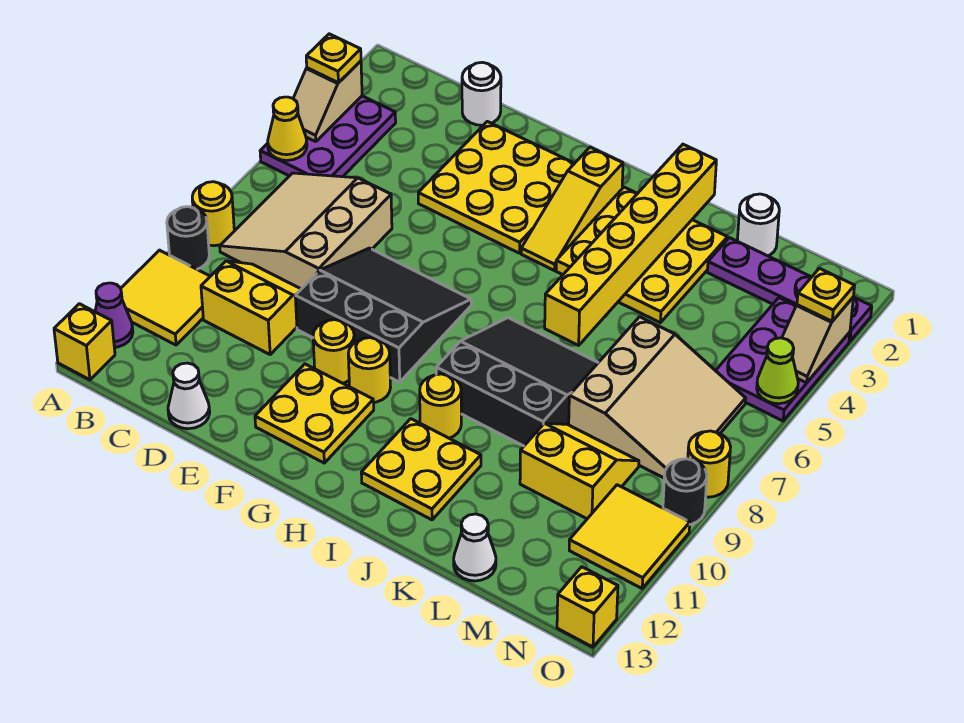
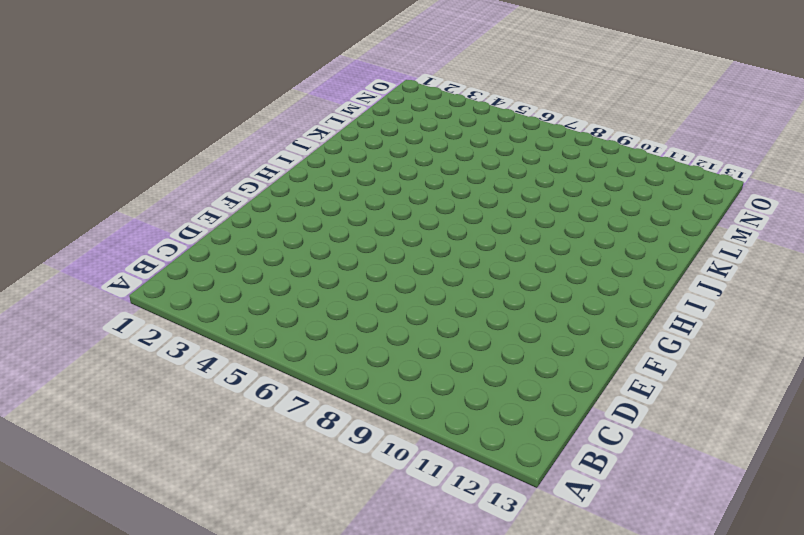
none -> purple 2x3 plate [260,96,396,177]
none -> yellow 1x1 round brick [192,182,234,246]
none -> black 1x1 round brick [167,207,209,269]
none -> yellow 2x2 tile [121,250,210,345]

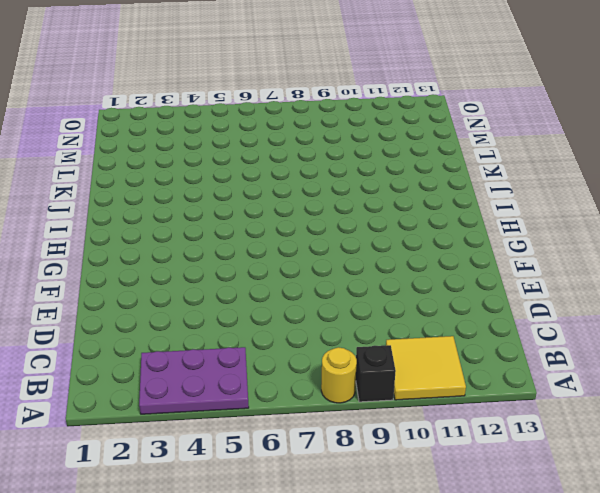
black 1x1 brick [356,345,396,402] -> black 1x1 round brick [167,207,209,269]
none -> purple 1x1 cone [95,283,133,347]
none -> yellow 1x1 brick [54,304,115,380]
none -> tan 3x3 slope [220,173,392,289]
none -> yellow 2x2 slope [201,261,301,354]

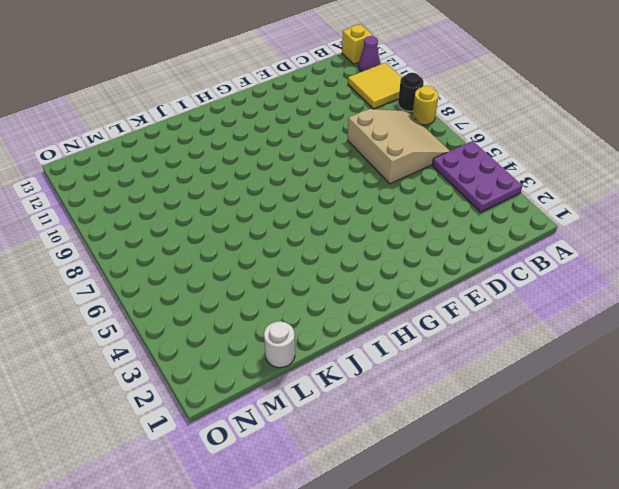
none -> yellow 2x2 slope [201,261,301,354]
none -> white 1x1 round brick [462,62,501,125]
none -> white 1x1 cone [168,363,210,429]
none -> yellow 3x3 plate [418,122,575,253]

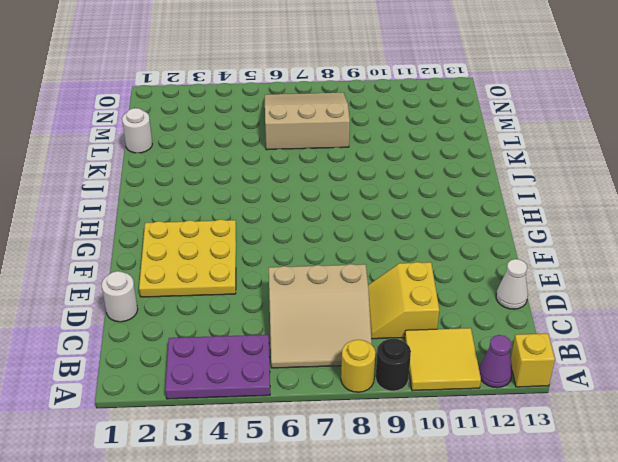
none -> black 3x3 slope [295,248,471,382]
none -> yellow 1x1 round brick [313,320,355,383]
none -> yellow 2x2 plate [255,364,374,463]
none -> yellow 1x1 round brick [348,338,390,402]

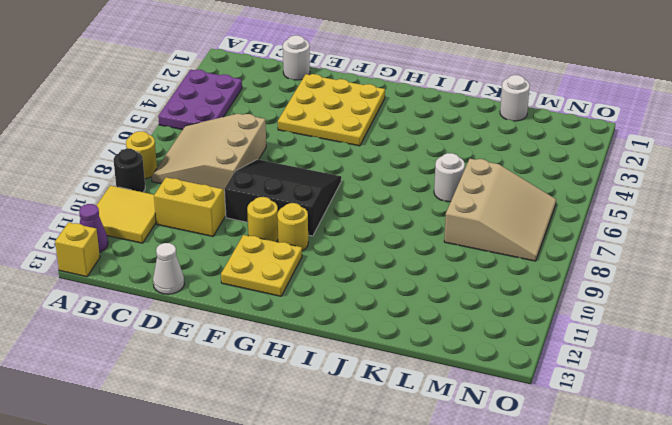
white 1x1 round brick [434,153,465,202] -> none
none -> yellow 1x3 slope [521,147,623,270]
none -> yellow 3x3 plate [556,187,728,323]
none -> black 3x3 slope [436,318,598,446]
none -> yellow 1x1 round brick [420,374,461,438]

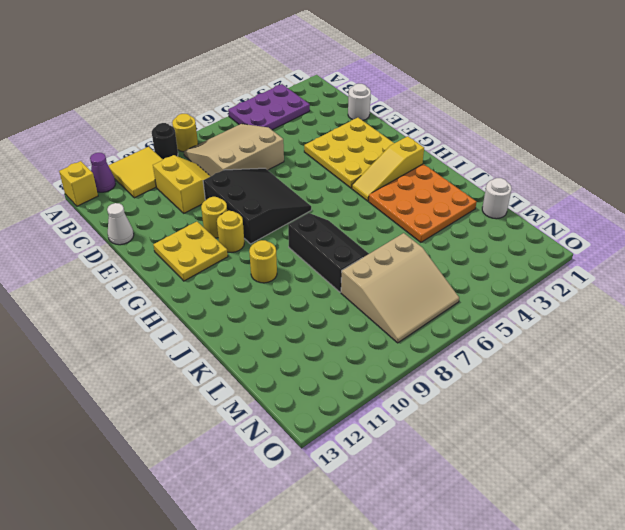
orange 3x3 plate [369,164,476,242] -> yellow 3x3 plate [556,187,728,323]
black 2x3 slope [288,213,369,292] -> black 3x3 slope [436,318,598,446]
none -> yellow 2x2 plate [361,419,481,520]
none -> purple 1x4 plate [707,238,872,341]
none -> yellow 2x2 slope [520,423,639,519]
none -> white 1x1 cone [454,514,496,581]

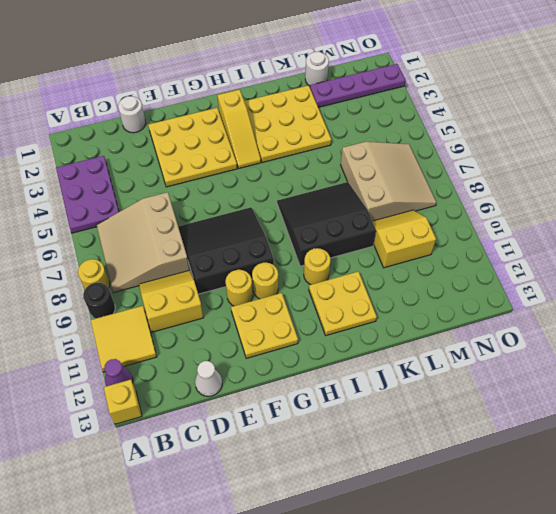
none -> white 1x1 cone [454,514,496,581]
none -> purple 2x3 plate [716,298,850,421]
none -> yellow 2x2 tile [569,485,690,588]
none -> yellow 1x1 round brick [688,431,731,497]

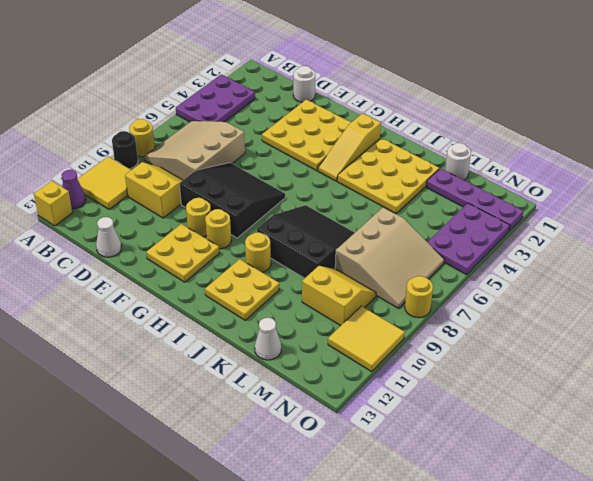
none -> black 1x1 round brick [663,459,707,524]
none -> yellow 1x1 brick [557,567,618,647]
none -> tan 1x2 slope [293,61,362,142]
none -> yellow 1x1 cone [268,97,307,160]

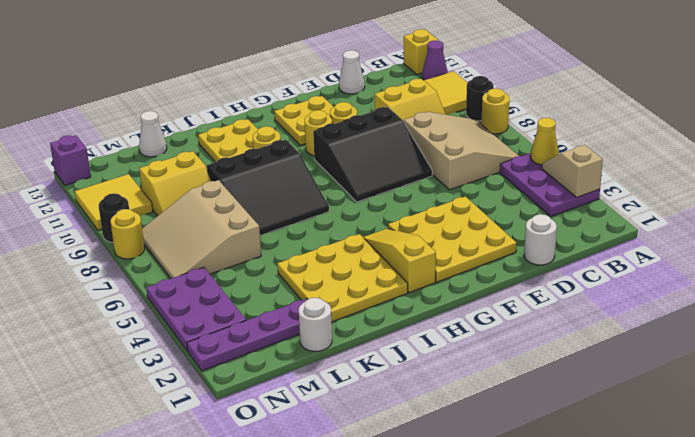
purple 1x1 brick [50,135,91,185] -> yellow 1x1 brick [557,567,618,647]
none -> yellow 1x6 brick [545,144,716,345]
none -> tan 1x2 slope [782,298,853,383]
none -> lime 1x1 cone [757,338,798,404]
none -> yellow 1x1 plate [306,34,361,83]

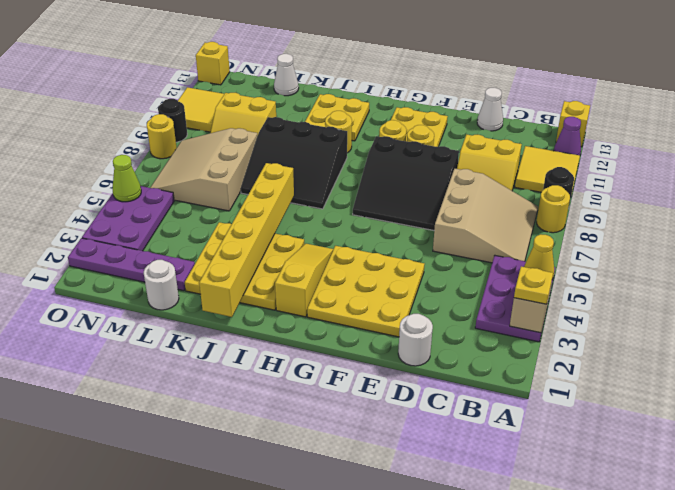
none -> tan 1x2 slope [782,298,853,383]
none -> yellow 1x1 plate [797,268,855,321]

